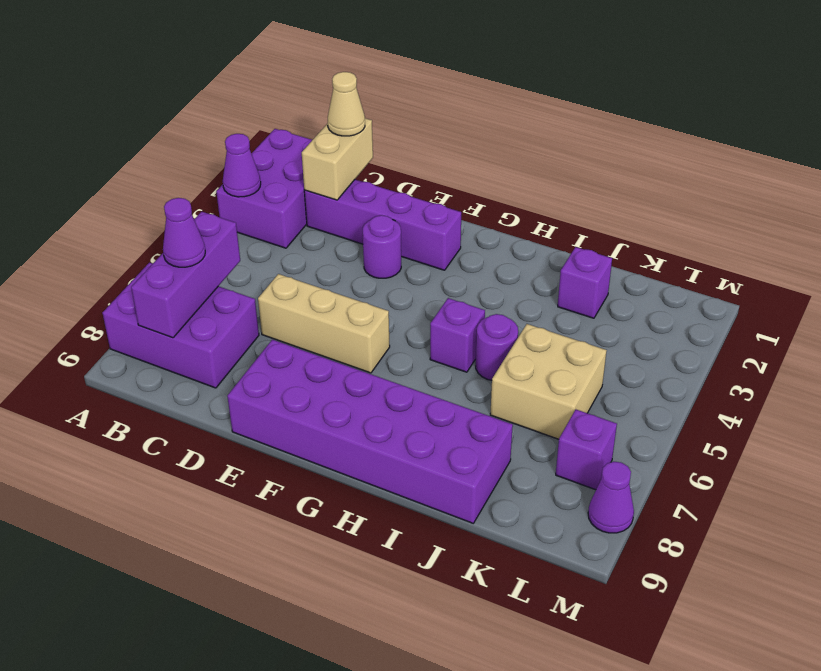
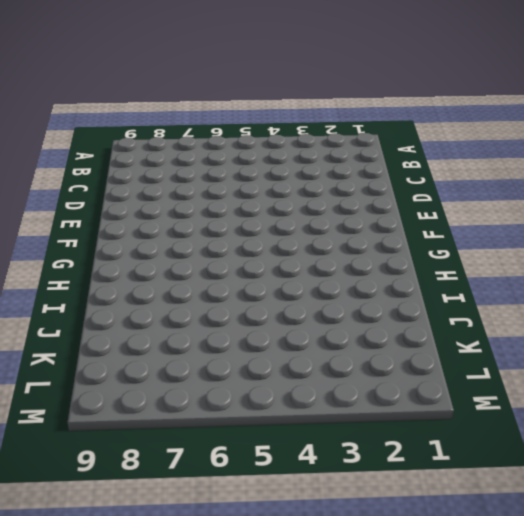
none -> purple 2x3 brick [216,129,312,248]
none -> purple 2x3 brick [103,263,259,388]
none -> purple 1x4 brick [304,180,461,270]

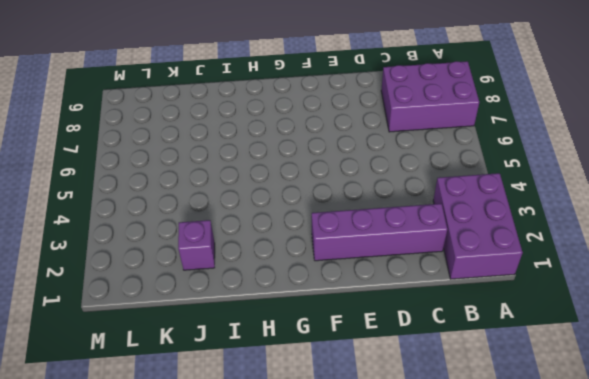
none -> tan 1x3 brick [258,274,390,373]
none -> purple 1x1 round brick [363,215,401,278]
none -> purple 2x6 brick [227,340,513,523]

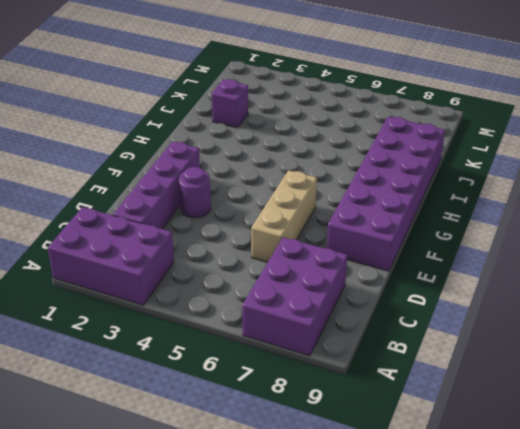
none -> purple 1x1 brick [430,298,485,372]
none -> purple 1x1 round brick [476,314,518,380]
none -> tan 2x2 brick [490,324,607,439]

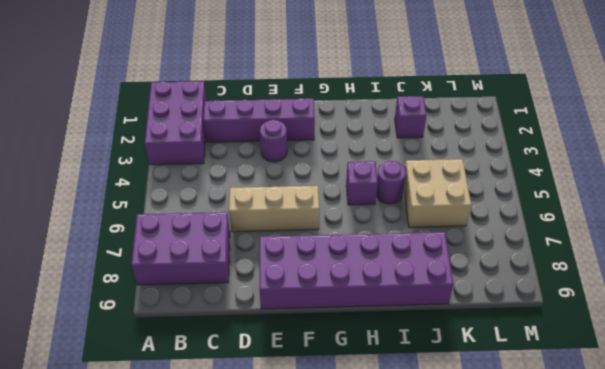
none -> purple 1x1 brick [556,410,617,490]
none -> purple 1x1 cone [588,462,634,533]
none -> purple 1x1 cone [223,134,261,197]

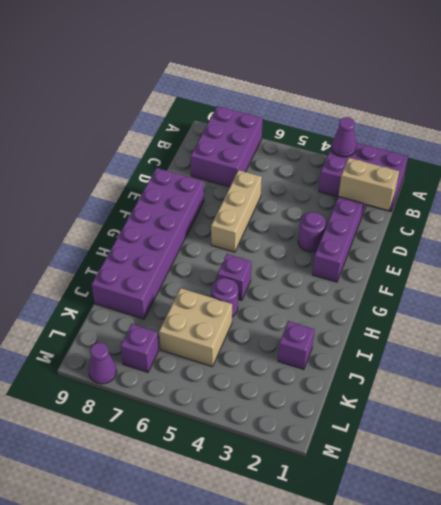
none -> purple 1x3 brick [131,212,240,338]
none -> purple 1x1 cone [163,198,205,267]
none -> tan 1x1 cone [328,72,365,136]

